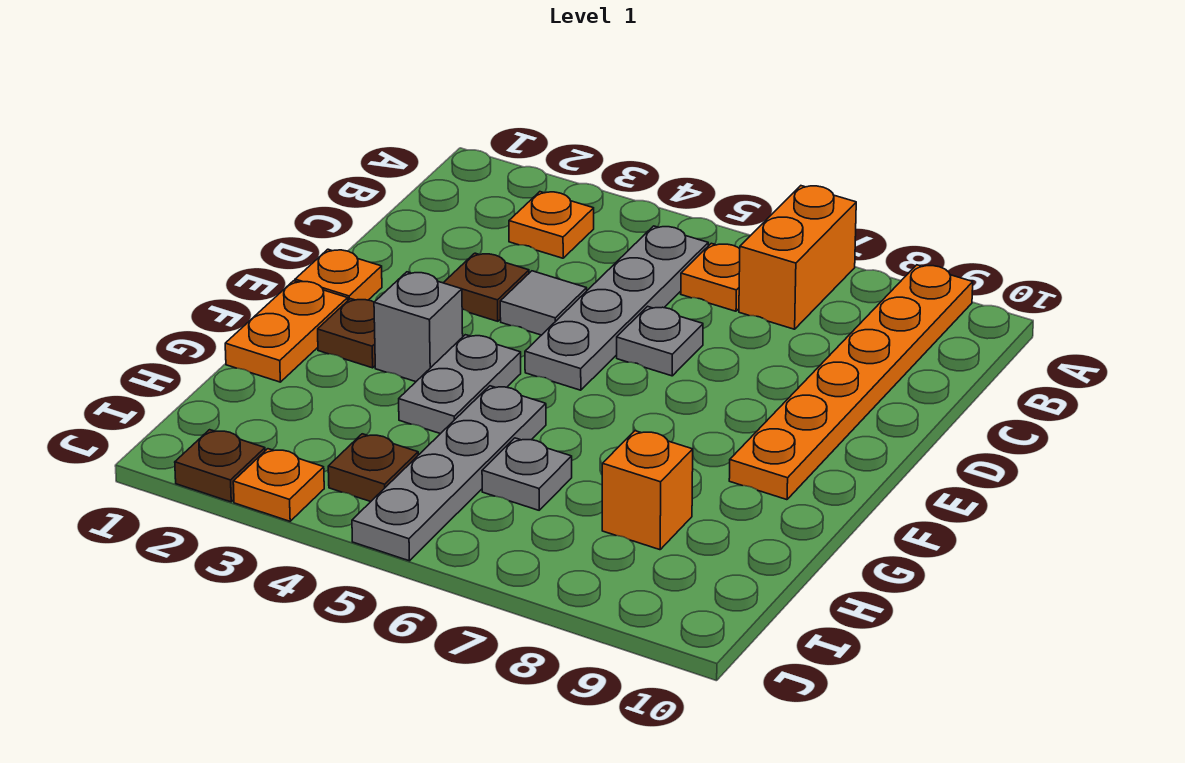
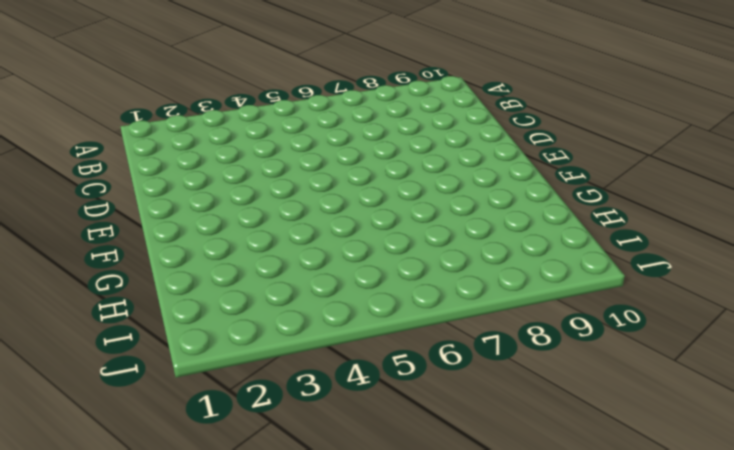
none -> orange 1x2 brick [739,186,856,329]
none -> orange 1x6 plate [729,265,973,500]
none -> orange 1x1 plate [509,192,594,258]

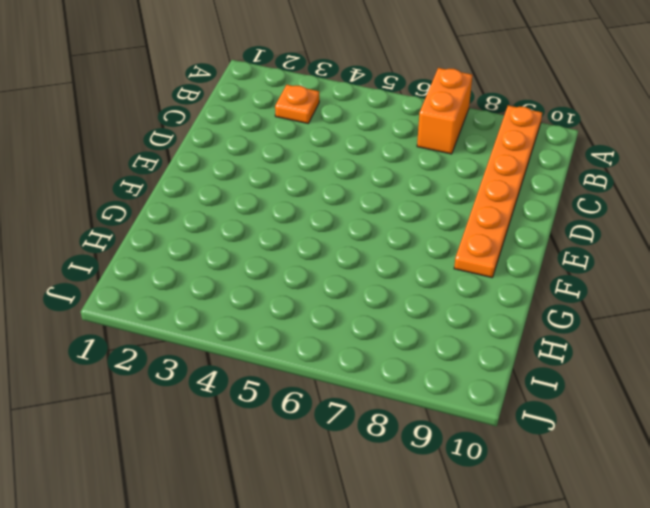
none -> grey 1x4 plate [525,226,708,390]
none -> orange 1x1 plate [681,243,740,311]
none -> brown 1x1 plate [443,253,529,321]

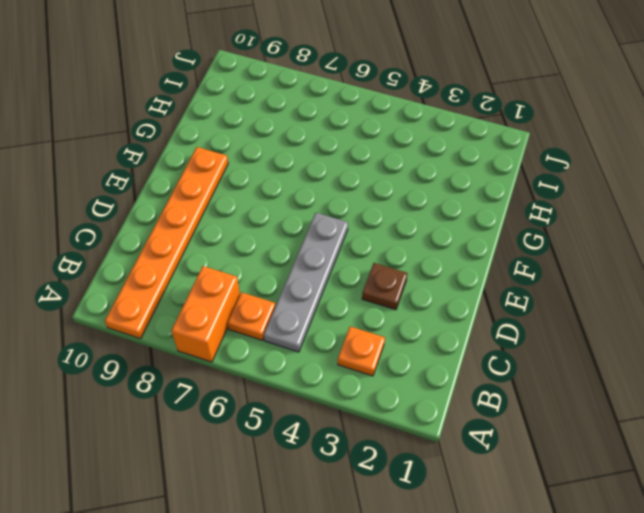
none -> grey 1x1 tile [500,271,587,335]
none -> grey 1x1 plate [617,306,703,376]
none -> orange 1x1 plate [295,249,382,300]

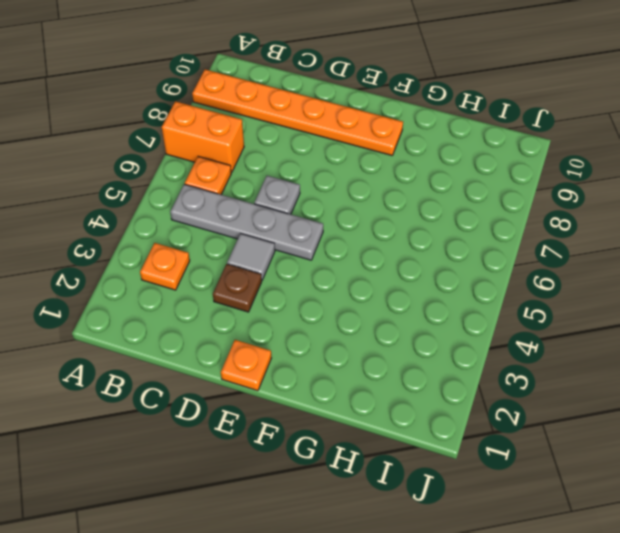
none -> orange 1x2 plate [225,281,348,382]
none -> brown 1x1 plate [318,299,375,368]
none -> grey 1x1 brick [374,272,463,382]

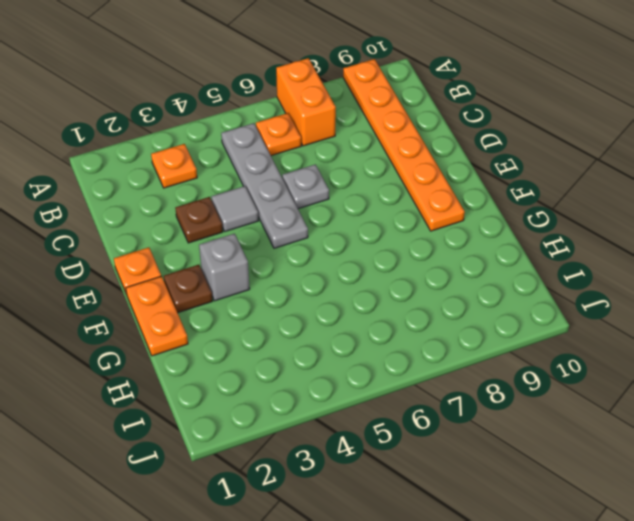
none -> grey 1x2 plate [399,335,521,434]
none -> grey 1x4 plate [352,386,546,561]
none -> grey 1x1 plate [482,438,572,510]

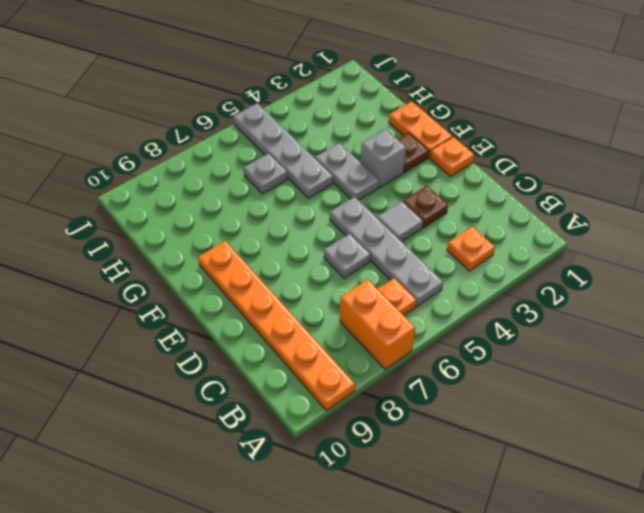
none -> orange 1x1 brick [602,431,693,550]
none -> brown 1x1 plate [328,434,418,502]
none -> brown 1x1 plate [175,430,265,502]

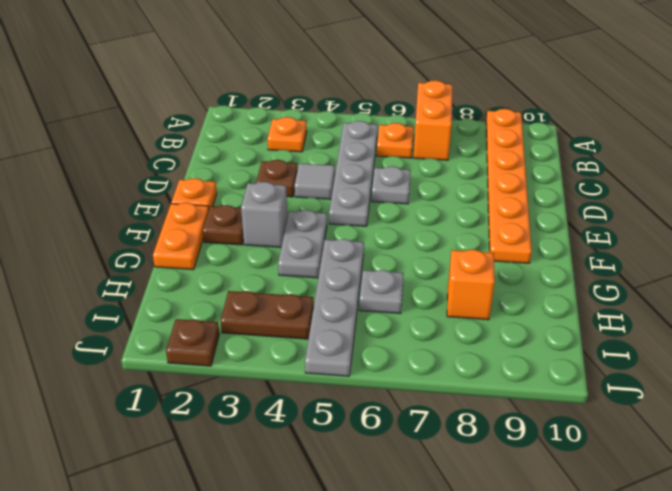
brown 1x2 plate [221,291,314,339] -> brown 1x1 plate [328,434,418,502]
none -> orange 1x1 plate [233,449,324,521]

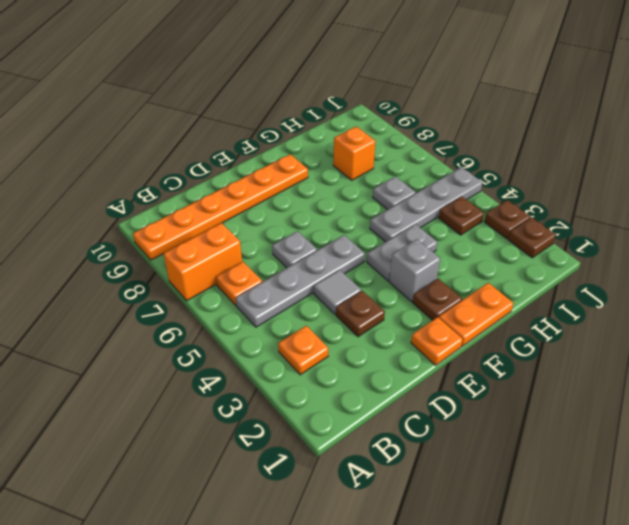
brown 1x1 plate [484,200,530,239] -> orange 1x1 plate [233,449,324,521]

